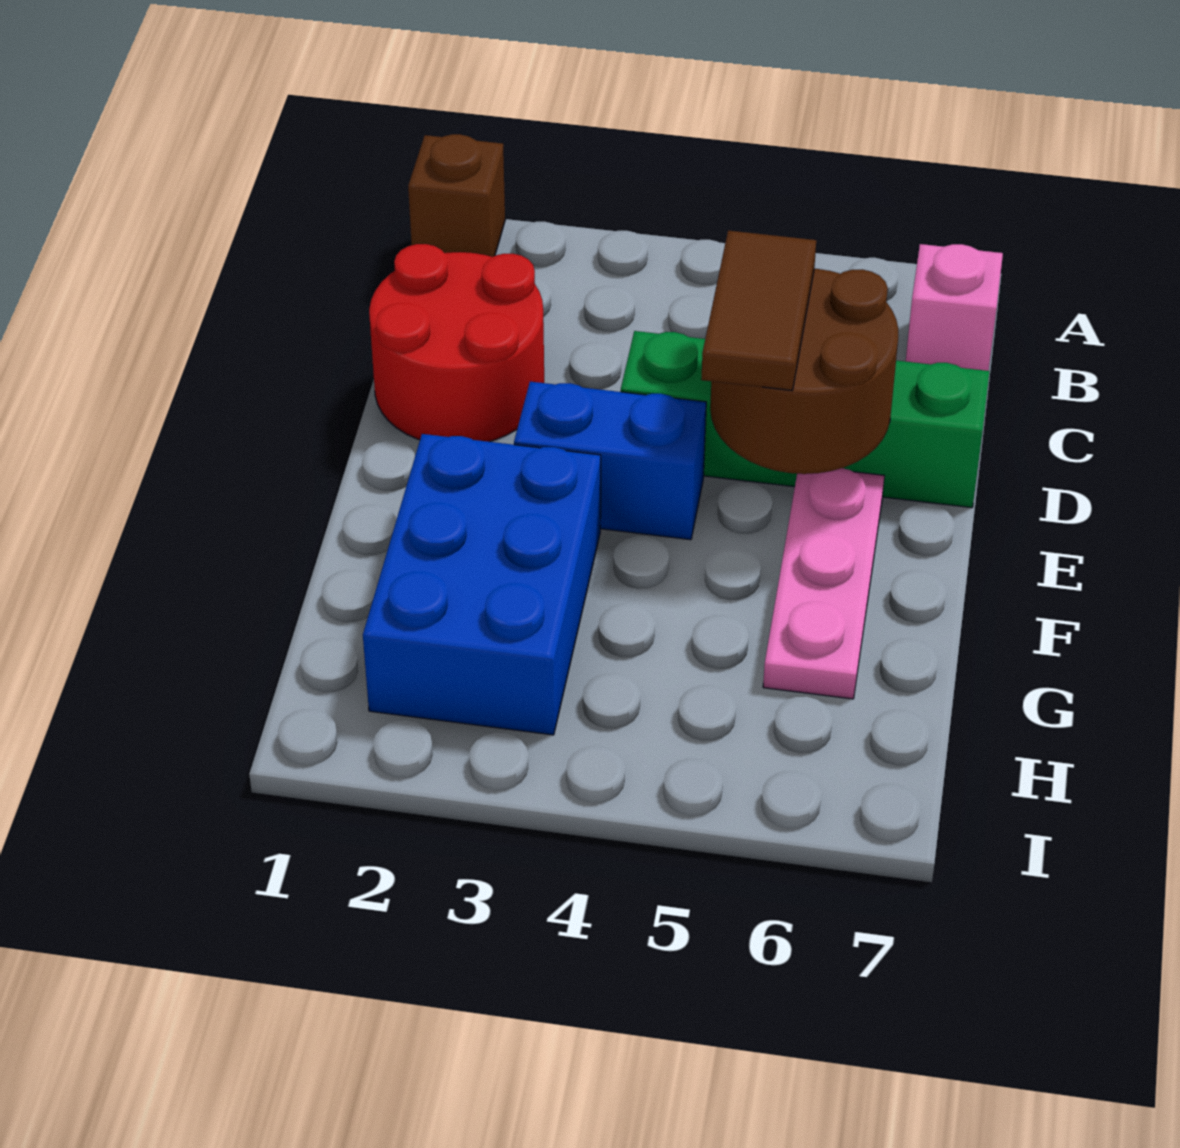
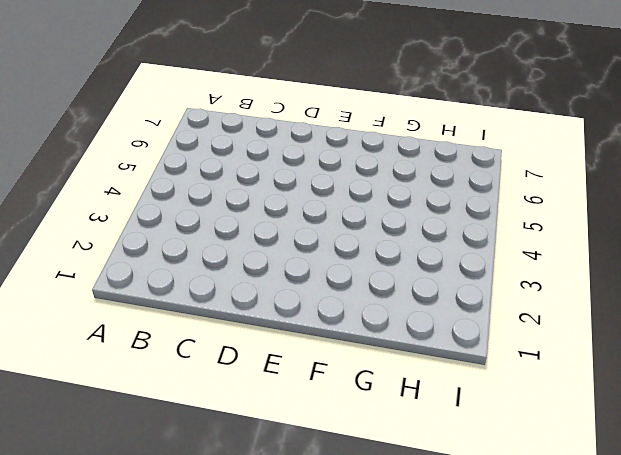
none -> brown 1x1 brick [408,134,505,257]
none -> pink 1x1 brick [906,244,1003,371]

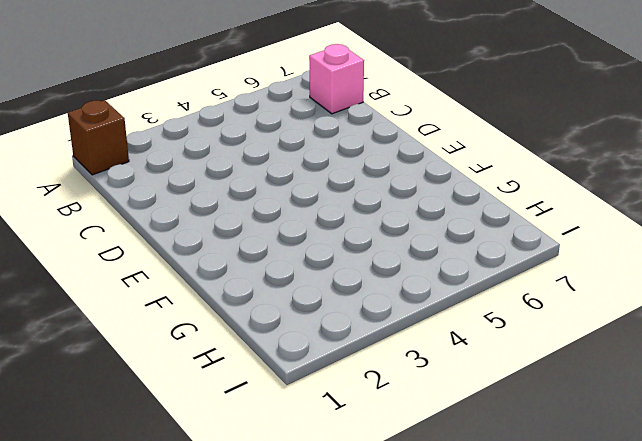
none -> red 2x2 round brick [369,244,544,442]
none -> green 1x4 brick [621,331,990,508]

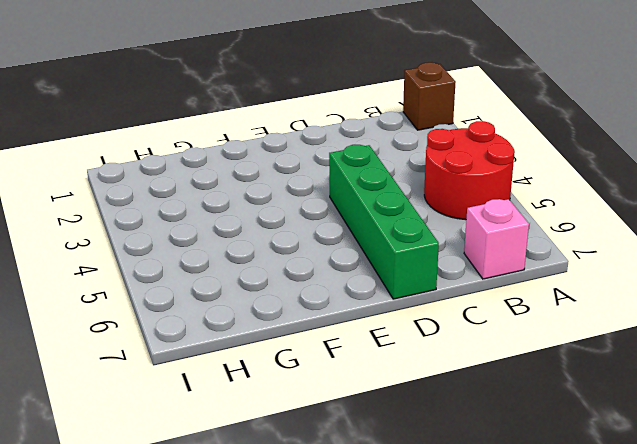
red 2x2 round brick [424,121,515,220] -> red 2x2 round brick moved to [369,244,544,442]
none -> blue 1x2 brick [514,382,706,540]
none -> pink 1x3 plate [763,468,884,699]

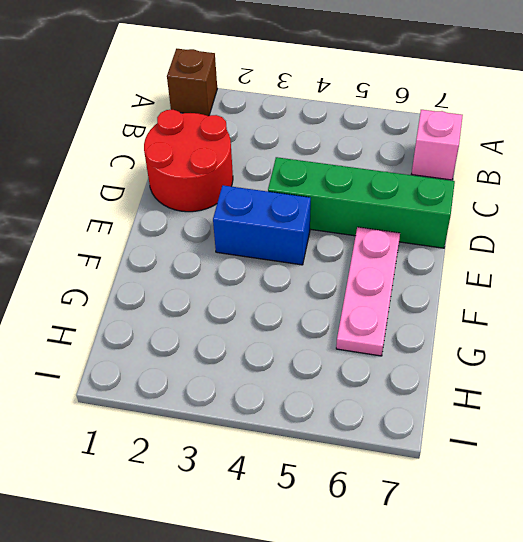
none -> blue 2x3 brick [363,434,601,735]
none -> brown 2x2 round brick [710,269,898,474]

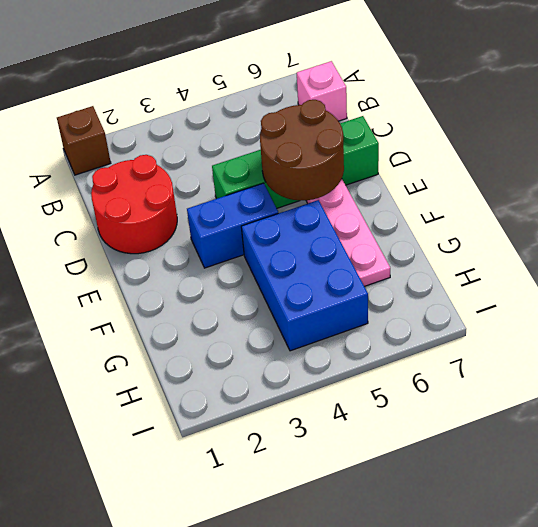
blue 2x3 brick [241,200,368,351] -> blue 2x3 brick moved to [363,434,601,735]
none -> brown 1x2 tile [701,231,816,390]

